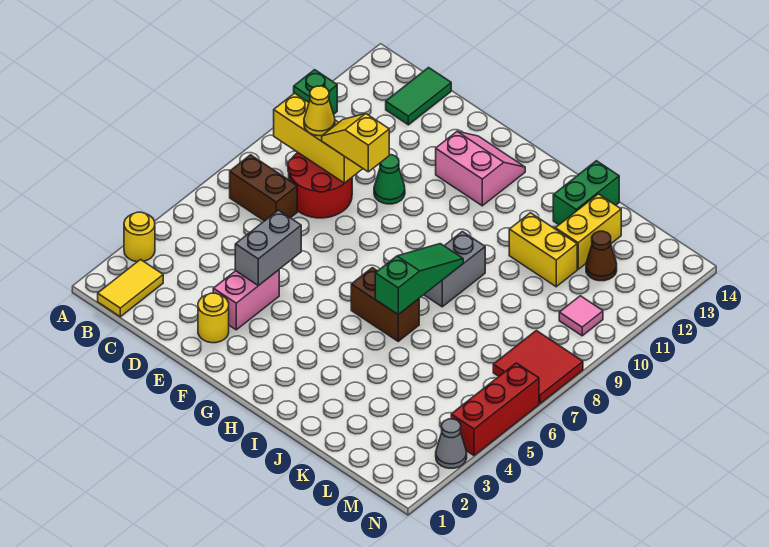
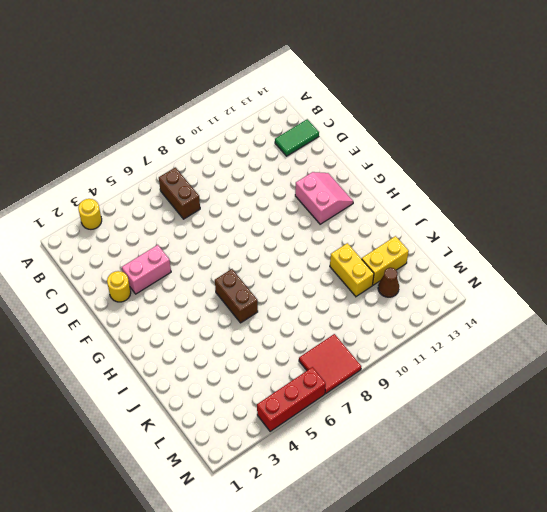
none -> green 1x1 brick [294,70,337,114]
none -> yellow 1x2 tile [98,260,163,317]
none -> red 2x2 round brick [288,153,352,218]

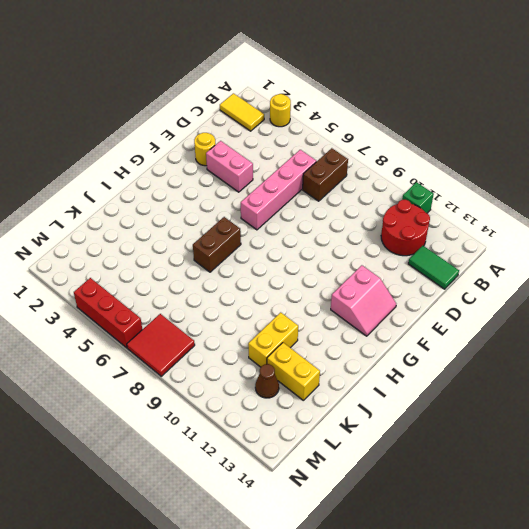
red 2x2 round brick [381,200,430,256] -> red 2x2 round brick moved to [288,153,352,218]
pink 1x4 brick [241,150,316,230] -> none
none -> green 1x1 cone [374,155,405,204]
none -> grey 1x2 brick [424,232,485,307]
none -> green 1x2 brick [553,161,619,225]

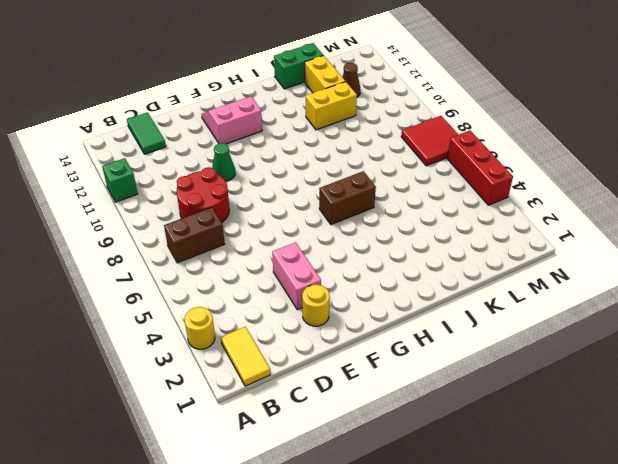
green 1x2 brick [274,43,323,89] -> green 1x2 brick turned to [553,161,619,225]
none -> grey 1x2 brick [424,232,485,307]
none -> pink 1x1 tile [559,296,603,336]
none -> grey 1x1 cone [436,419,467,468]

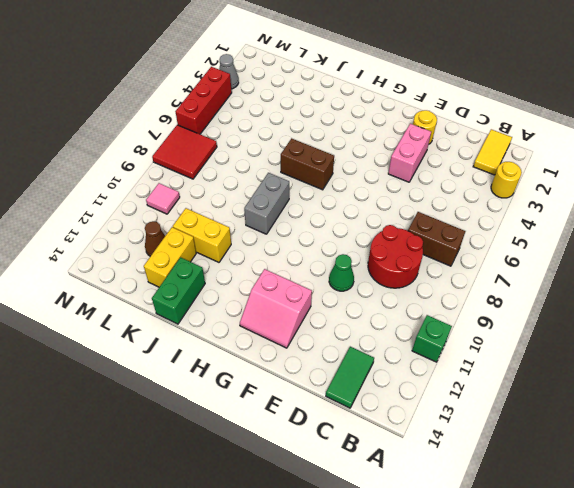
none -> yellow 1x3 brick [274,93,363,183]
none -> grey 1x2 brick [235,210,301,286]
none -> green 1x3 slope [375,244,463,314]

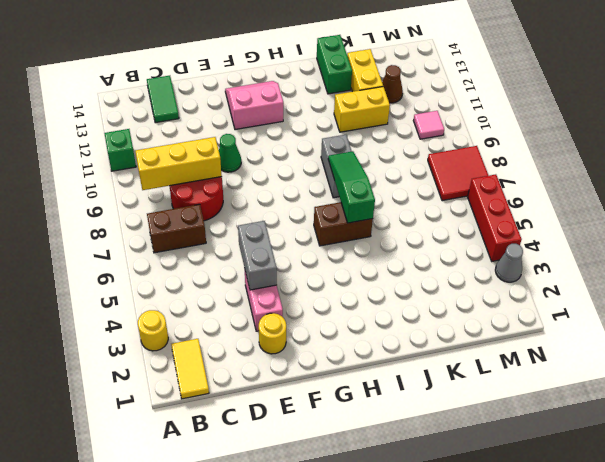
none -> yellow 1x1 cone [304,86,335,136]
none -> yellow 1x2 slope [322,114,389,172]

